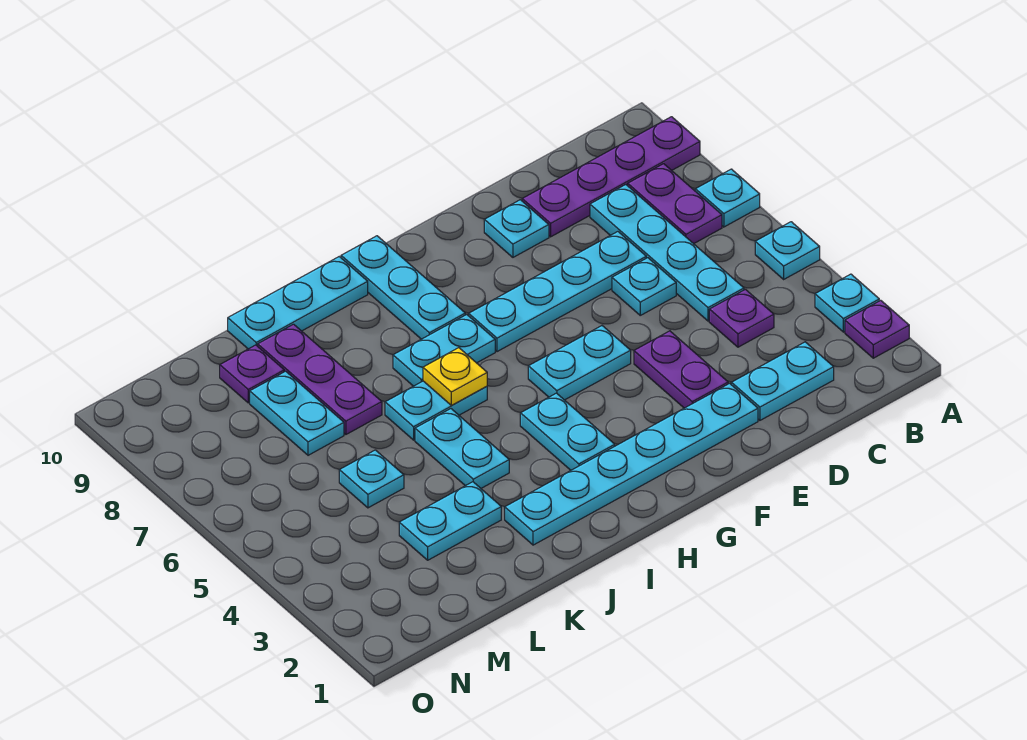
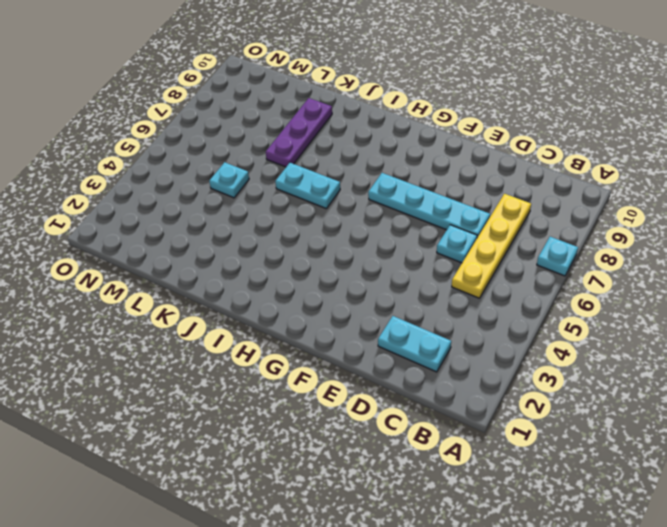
yellow 1x4 plate [452,194,531,298] -> cyan 1x4 plate [590,185,744,321]
none -> purple 1x1 plate [845,300,909,358]
none -> cyan 1x1 plate [815,274,879,332]
none -> cyan 1x1 plate [755,222,820,279]

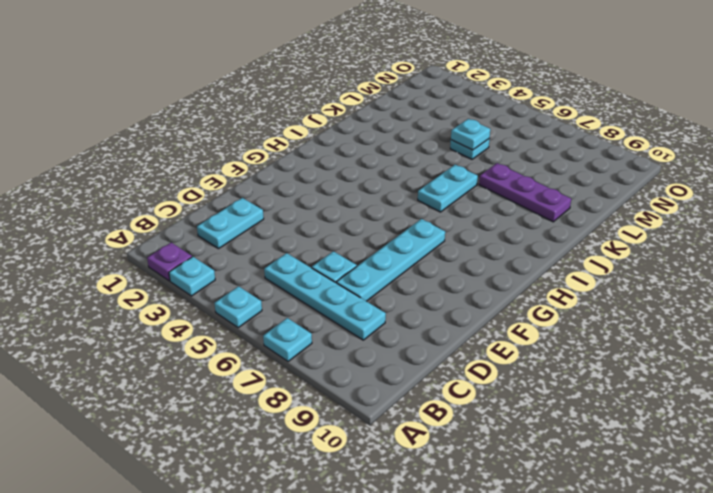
cyan 1x1 plate [451,119,490,150] -> cyan 1x1 plate moved to [484,200,549,257]
none -> purple 1x4 plate [522,117,700,237]
none -> purple 1x2 plate [628,164,722,244]
none -> purple 1x1 plate [709,289,774,347]

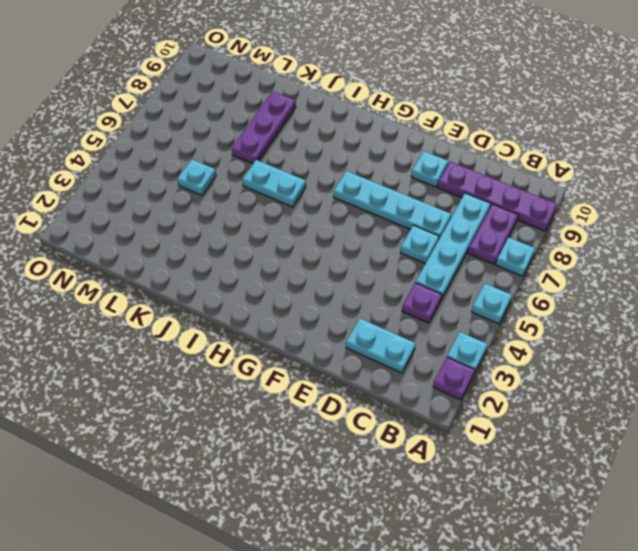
none -> cyan 1x6 plate [505,383,758,545]
none -> purple 1x2 plate [634,331,728,408]
none -> cyan 1x2 plate [528,326,631,400]

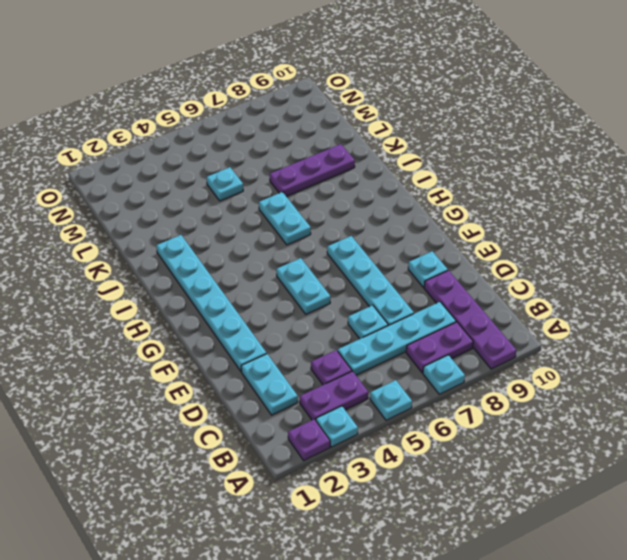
purple 1x2 plate [300,371,368,420] -> purple 1x2 plate moved to [634,331,728,408]
none -> cyan 1x2 plate [520,393,615,470]
none -> cyan 1x2 plate [393,314,495,386]
none -> cyan 1x3 plate [341,236,465,339]

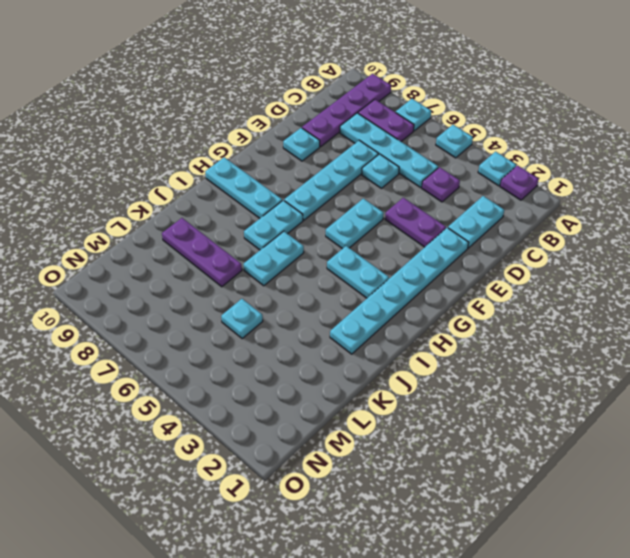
none -> cyan 1x3 plate [228,257,368,349]
none -> cyan 1x2 plate [415,409,509,488]
none -> cyan 1x2 plate [399,482,501,560]

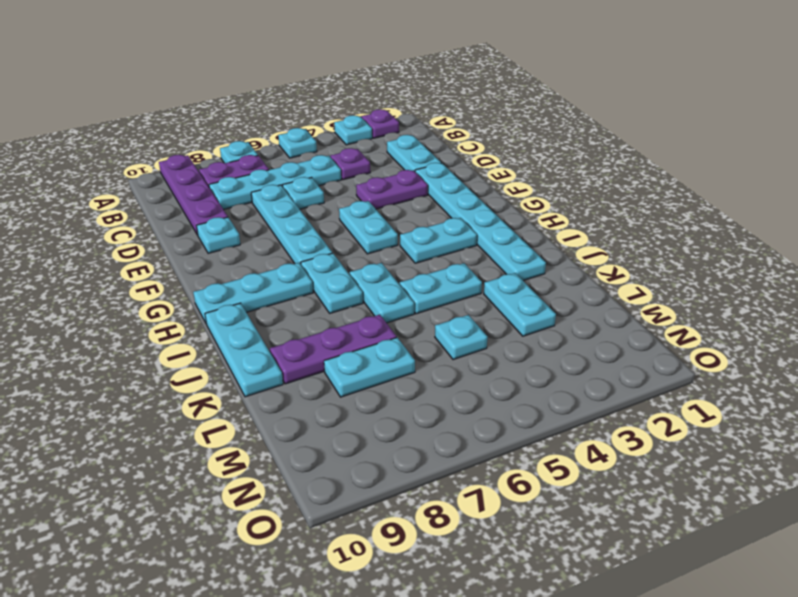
none -> purple 1x1 plate [220,345,284,403]
none -> yellow 1x1 plate [423,348,487,405]

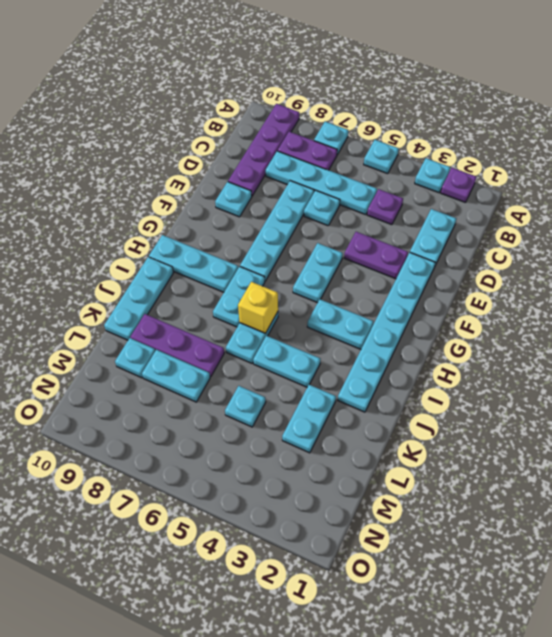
yellow 1x1 brick [238,282,278,333] -> yellow 1x1 plate [423,348,487,405]
cyan 1x1 plate [115,338,155,378] -> purple 1x1 plate [220,345,284,403]

